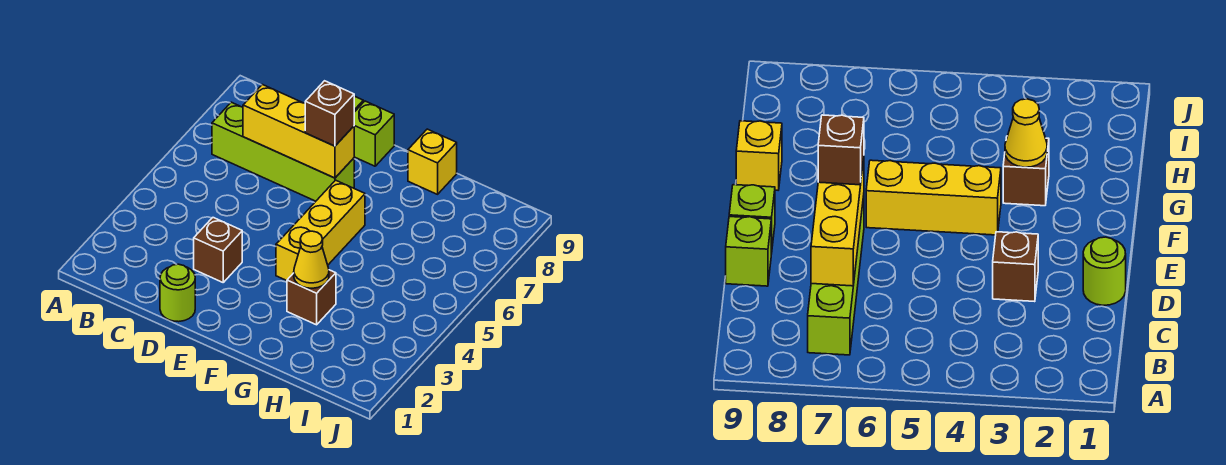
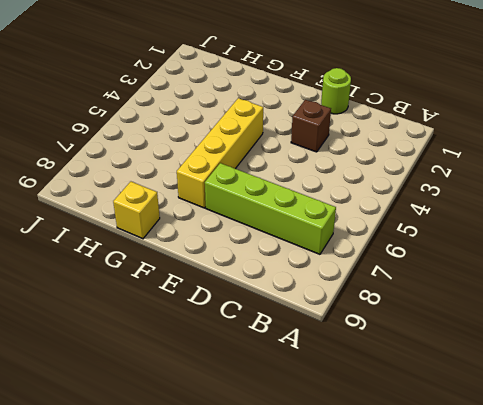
yellow 1x4 brick [177,98,263,208] -> yellow 1x3 brick [276,180,365,281]
none -> lime 1x1 brick [726,217,771,286]
none -> lime 1x1 brick [354,101,394,166]

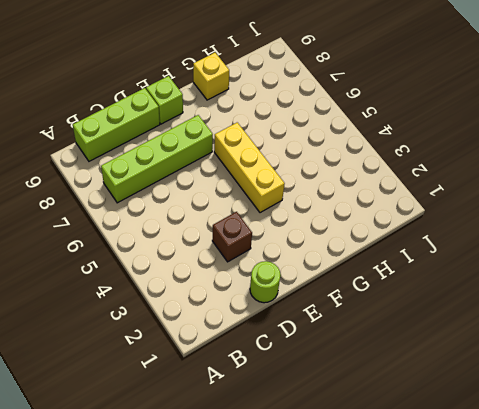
lime 1x3 brick [73,88,160,161] -> lime 1x1 brick [726,217,771,286]
none -> brown 1x1 brick [287,270,336,325]
none -> yellow 1x3 brick [243,85,354,178]

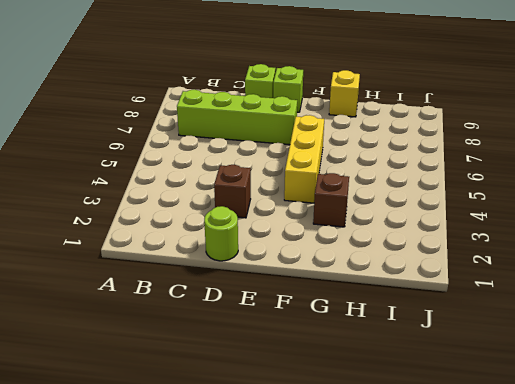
none -> yellow 1x3 brick [243,85,354,178]
none -> yellow 1x1 cone [294,231,329,288]

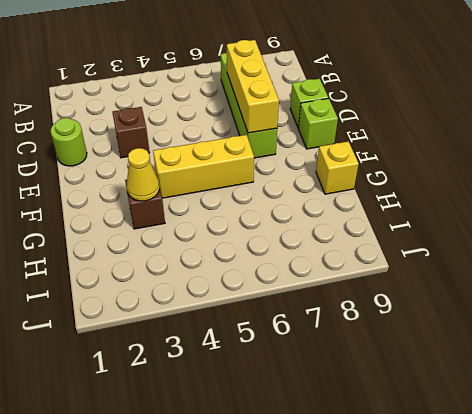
none -> brown 1x1 brick [305,81,354,146]

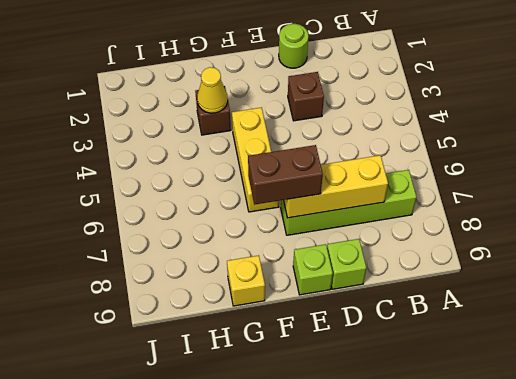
brown 1x2 brick [248,145,323,205] -> brown 1x1 brick [305,81,354,146]

